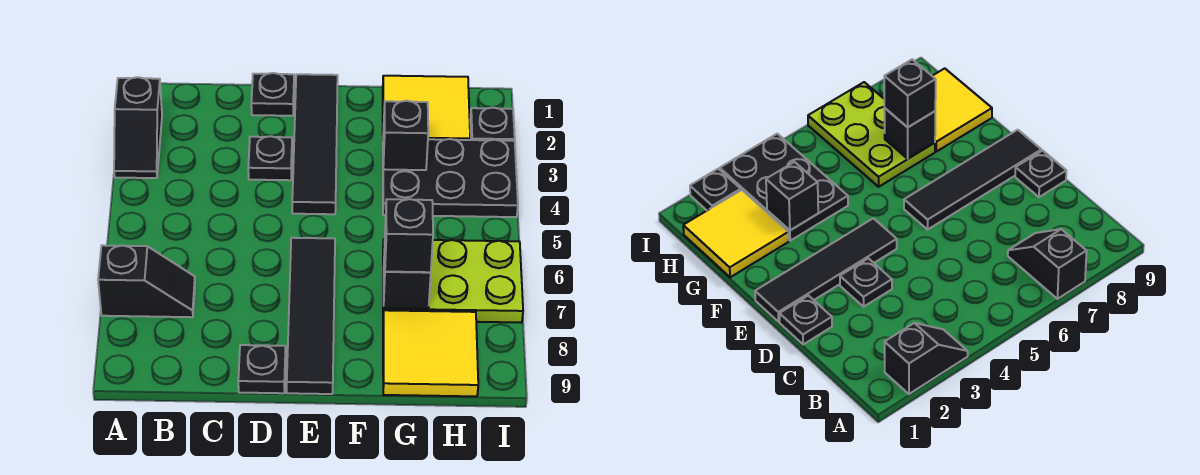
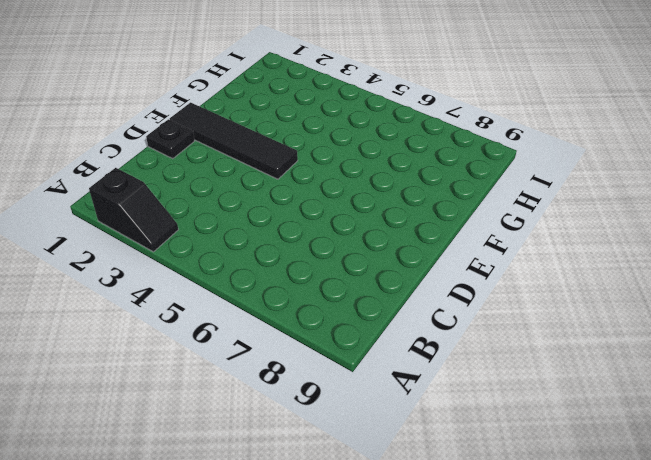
none -> black 1x2 slope [98,245,195,317]
none -> black 1x1 plate [248,136,292,180]
none -> black 1x1 plate [238,345,286,393]

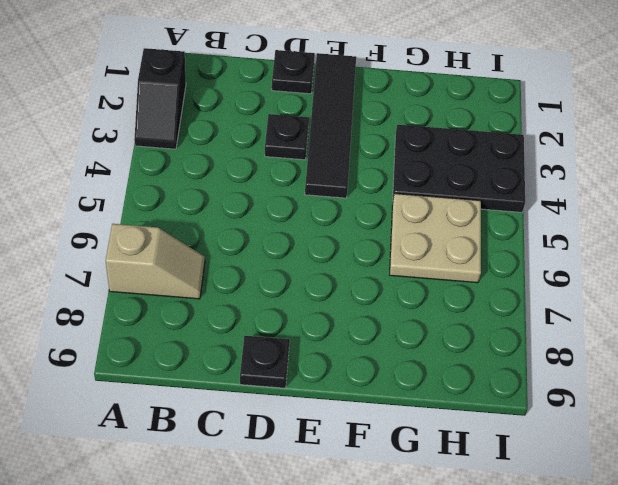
tan 1x2 slope [106,224,205,299] -> black 1x2 slope [98,245,195,317]
tan 2x2 plate [390,194,481,283] -> lime 2x3 plate [383,239,523,323]
none -> black 1x4 tile [287,238,335,394]
none -> yellow 2x2 tile [383,76,470,140]
none -> yellow 2x2 tile [383,310,478,396]

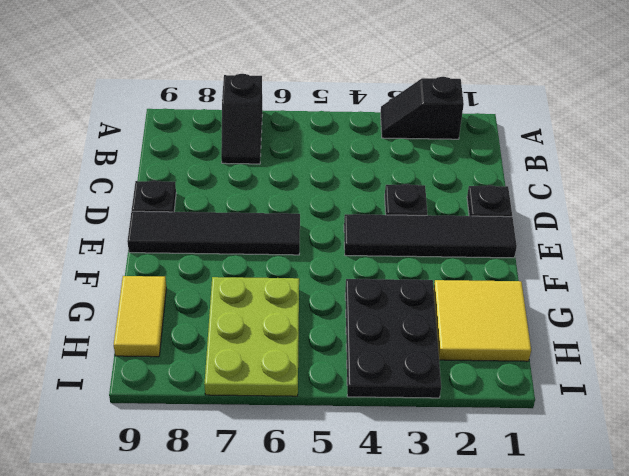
yellow 1x2 tile [114,276,166,357] -> yellow 2x2 tile [383,310,478,396]
none -> black 1x1 plate [470,108,515,141]
none -> black 1x1 brick [383,101,428,170]
none -> black 1x1 brick [384,249,431,309]

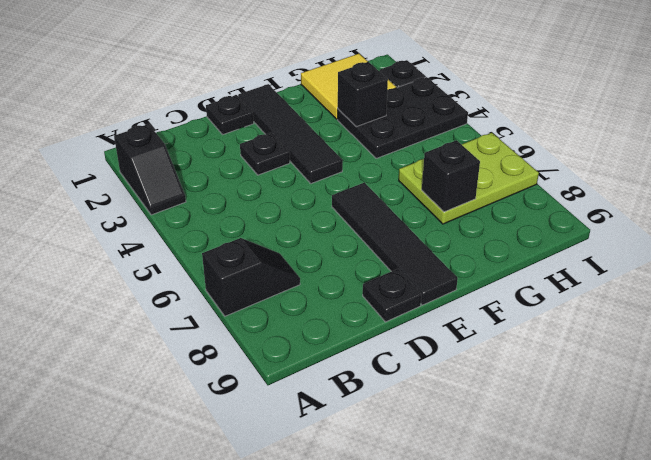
none -> yellow 2x2 tile [383,310,478,396]
none -> black 1x1 brick [385,199,433,272]

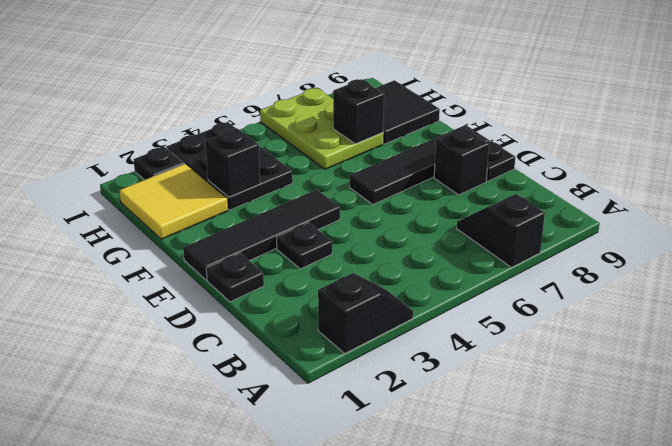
black 1x1 brick [434,128,489,195] -> black 1x1 brick moved to [385,199,433,272]
black 2x2 tile [376,80,440,144] -> yellow 2x2 tile [383,310,478,396]

